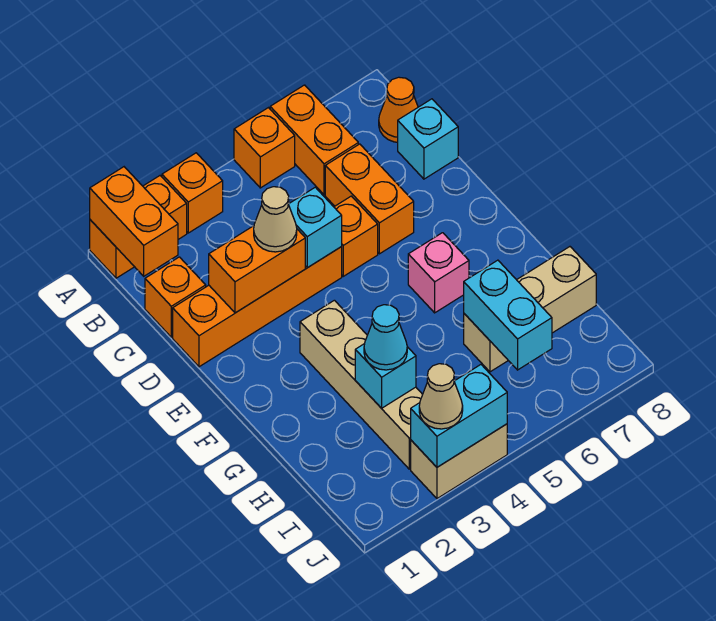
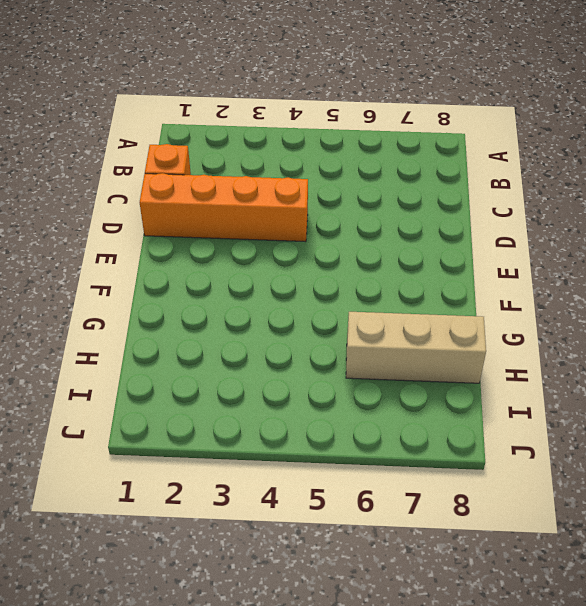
none -> orange 1x2 brick [90,176,187,278]
none -> orange 1x1 brick [162,153,223,233]
none -> orange 1x1 brick [234,108,295,188]

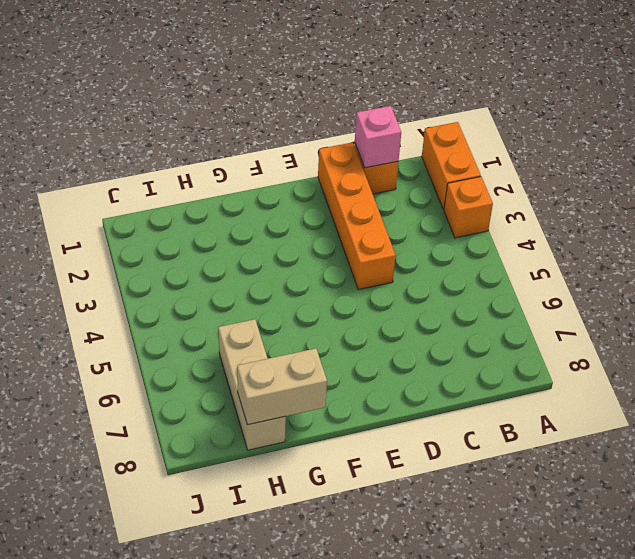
pink 1x1 brick [355,106,401,168] -> pink 1x1 brick moved to [408,233,469,313]
tan 1x2 brick [237,348,327,425] -> tan 1x2 brick turned to [411,424,507,499]
none -> orange 1x1 brick [234,108,295,188]
none -> orange 1x2 brick [270,85,358,195]
none -> orange 1x1 cone [379,77,418,142]

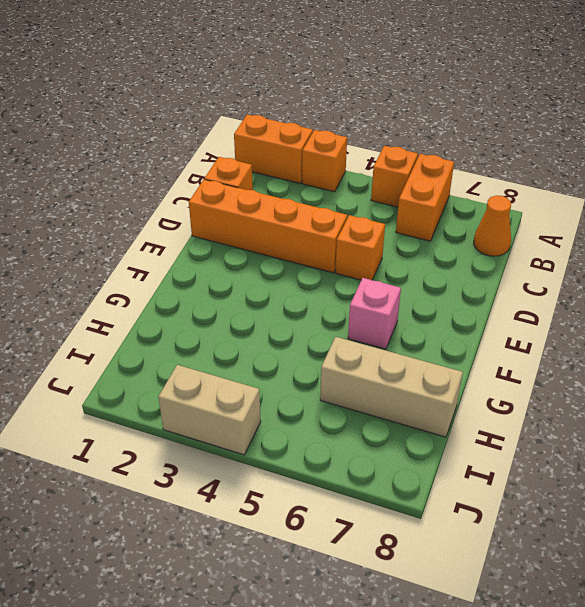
none -> orange 1x2 brick [325,144,414,254]
none -> cyan 1x1 brick [398,99,458,179]
none -> tan 1x4 brick [300,300,423,469]

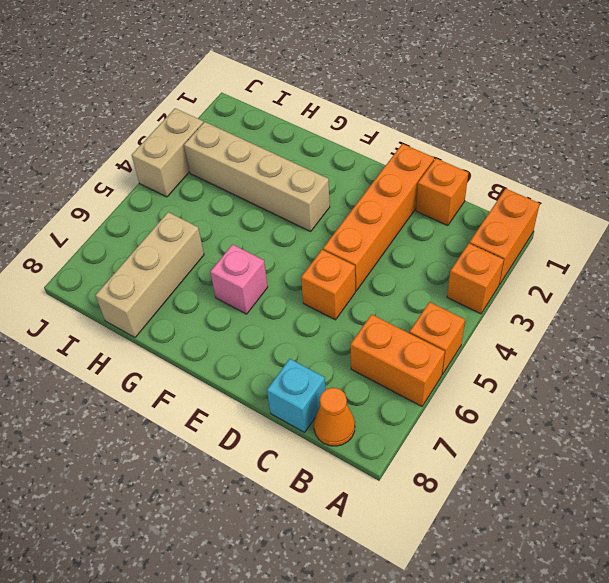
none -> orange 1x2 brick [325,144,414,254]
none -> orange 1x2 brick [90,167,178,276]
none -> orange 1x2 brick [209,226,305,313]

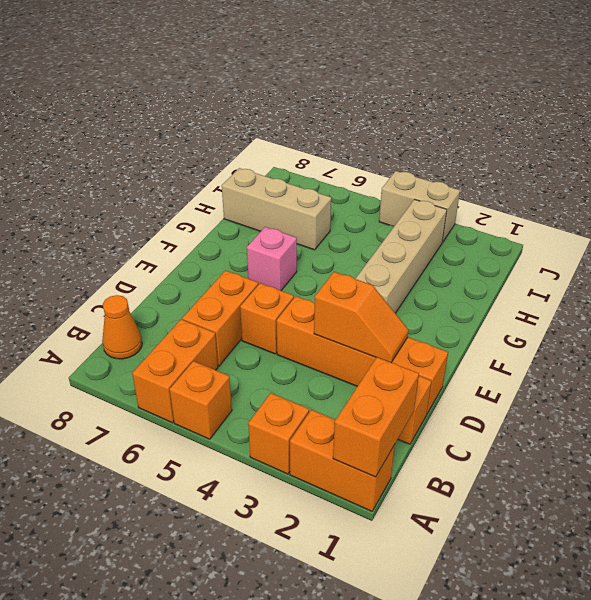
orange 1x2 slope [314,272,409,362] -> orange 1x2 brick [209,226,305,313]
none -> cyan 1x1 brick [398,99,458,179]
none -> cyan 1x1 brick [288,187,342,268]
none -> cyan 1x1 brick [355,344,416,408]

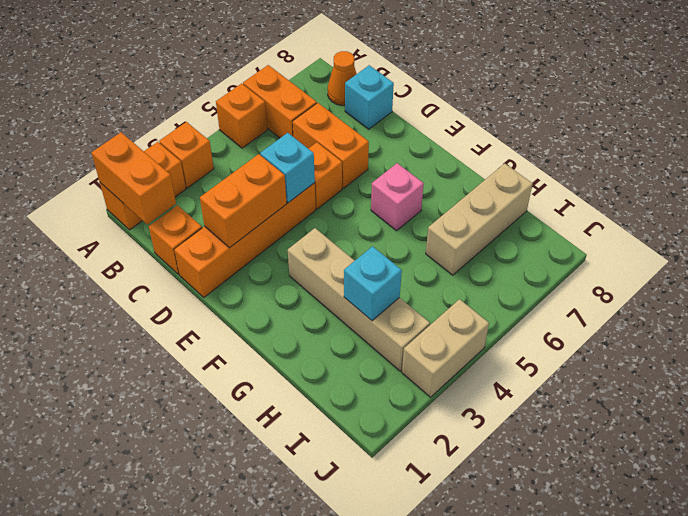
none -> cyan 1x2 brick [464,260,552,370]
none -> cyan 1x2 brick [411,365,507,467]
none -> tan 1x1 cone [254,187,297,252]

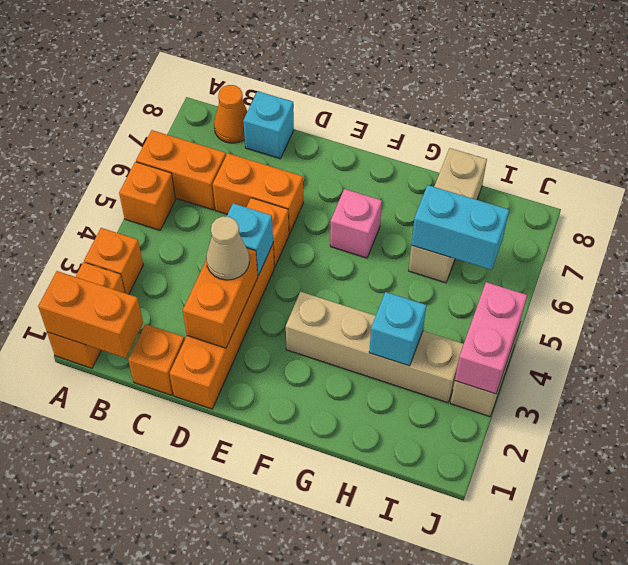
pink 1x2 brick [455,282,527,394] -> cyan 1x2 brick [411,365,507,467]
none -> cyan 1x1 cone [364,305,407,370]
none -> tan 1x1 cone [419,364,463,429]

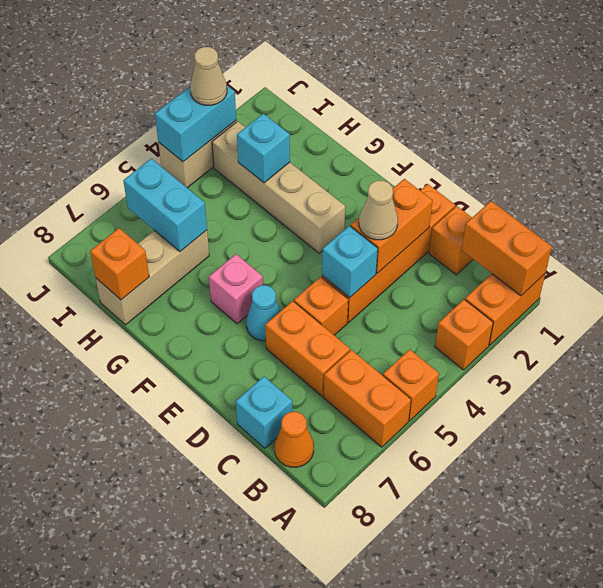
cyan 1x1 cone [246,285,280,341] -> cyan 1x1 cone moved to [364,305,407,370]
orange 1x1 brick [90,228,149,300] -> none

